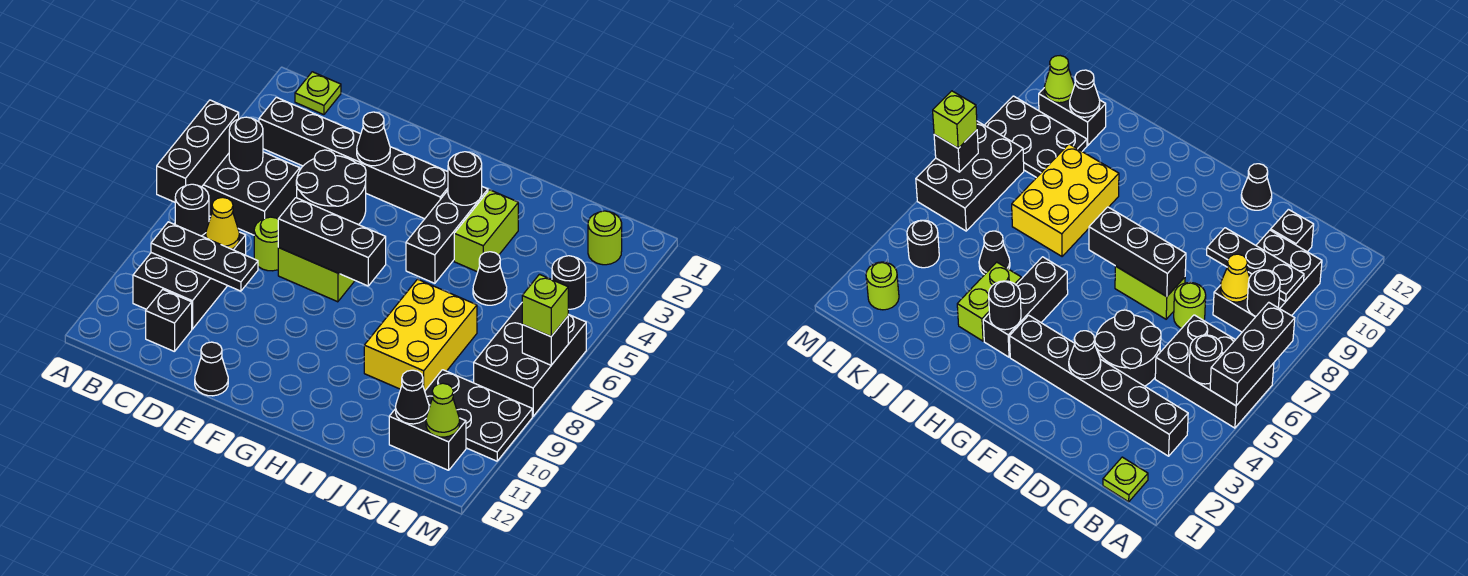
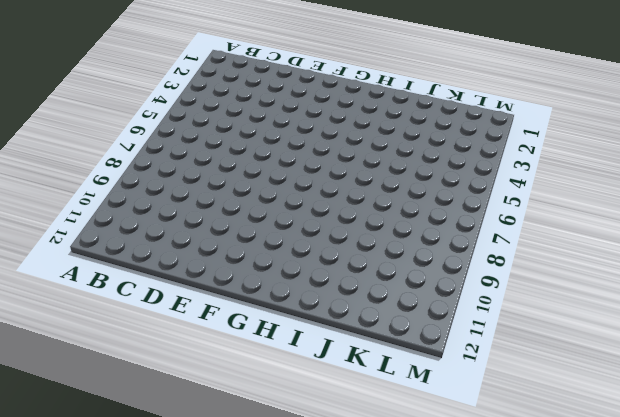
none -> black 2x3 brick [202,152,300,235]
none -> lime 1x1 plate [295,72,341,115]
none -> black 1x6 brick [259,97,448,219]
none -> black 2x3 brick [133,219,246,329]

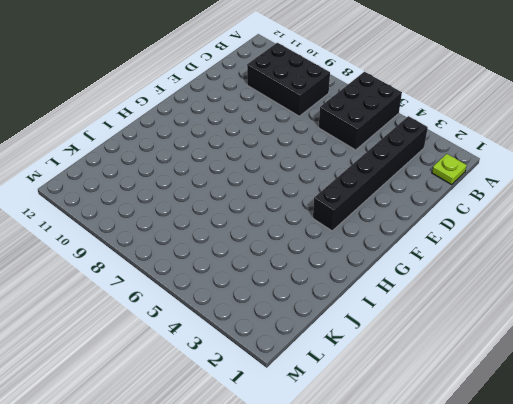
none -> black 1x1 brick [146,290,192,352]
none -> black 2x2 round brick [296,150,366,225]
none -> lime 1x1 round brick [254,217,279,271]
none -> lime 1x2 brick [278,248,355,302]

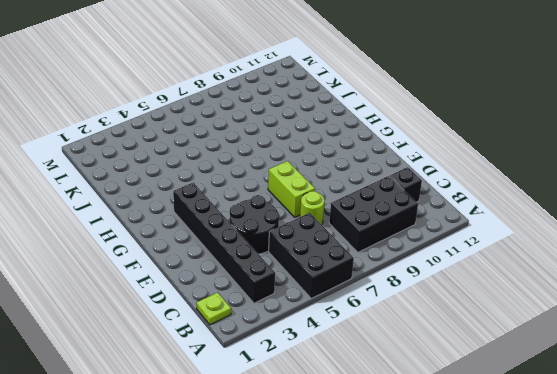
none -> black 1x1 cone [195,342,228,396]
none -> black 1x3 brick [406,187,488,283]
none -> lime 1x2 brick [454,190,518,272]
none -> yellow 2x3 brick [364,279,477,391]

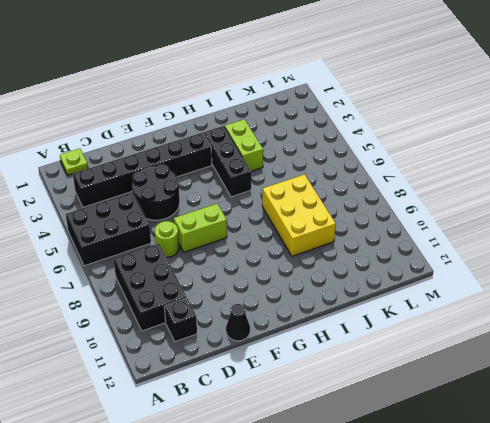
none -> black 1x1 cone [473,252,507,305]
none -> black 2x3 plate [425,370,532,461]
none -> black 1x2 brick [389,405,466,470]
none -> lime 1x1 round brick [588,211,622,265]

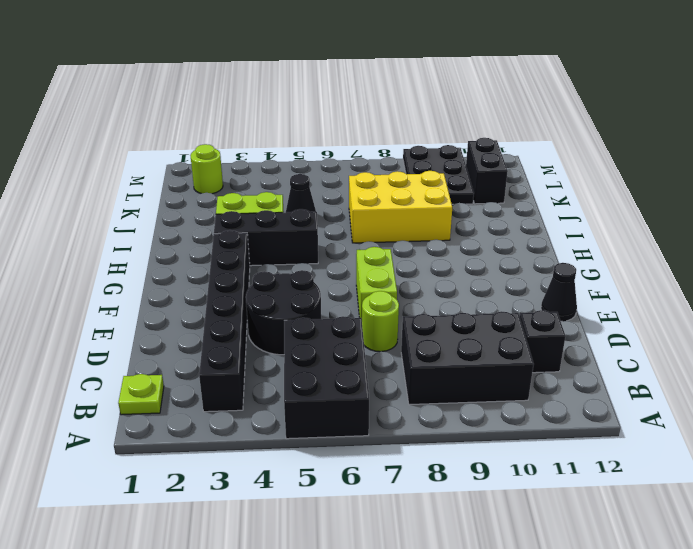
none -> black 1x1 round brick [552,256,586,309]
none -> black 2x3 brick [474,303,586,416]
none -> black 1x3 brick [157,100,239,202]
none -> black 1x1 round brick [229,117,263,171]

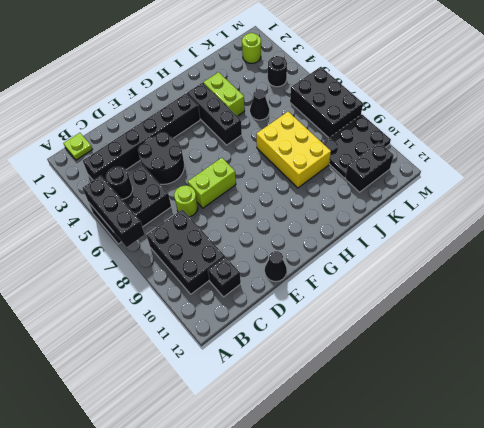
none -> black 1x1 round brick [175,184,209,236]
none -> black 1x3 plate [151,222,258,291]
none -> yellow 1x1 cone [206,197,239,249]
none -> black 1x1 cone [357,112,390,166]

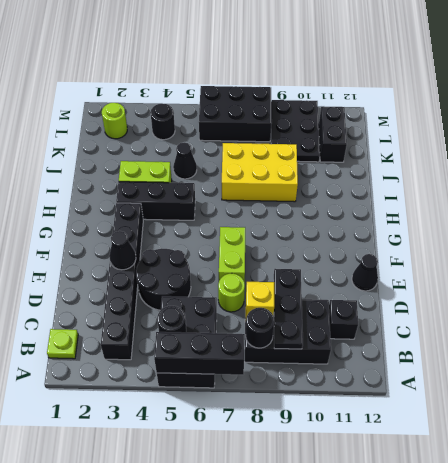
yellow 1x1 brick [246,282,274,318] -> yellow 1x1 cone [206,197,239,249]
none -> black 1x3 brick [278,198,386,286]
none -> black 1x1 round brick [448,152,482,205]
none -> black 1x1 cone [396,370,429,424]
none -> lime 1x1 cone [426,383,460,437]

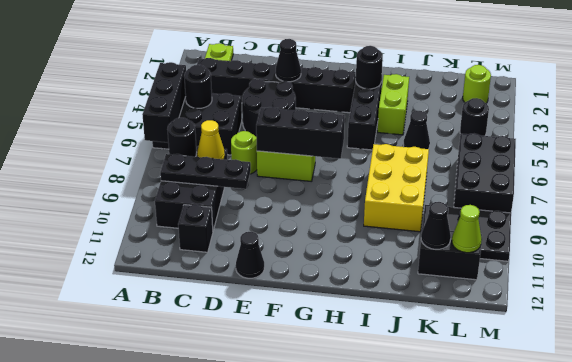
none -> black 1x1 brick [522,316,568,365]
none -> lime 1x1 brick [522,274,568,337]

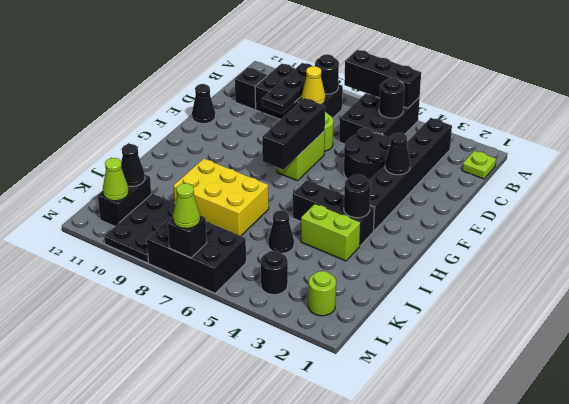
lime 1x1 cone [173,183,200,229] -> lime 1x1 brick [522,274,568,337]

